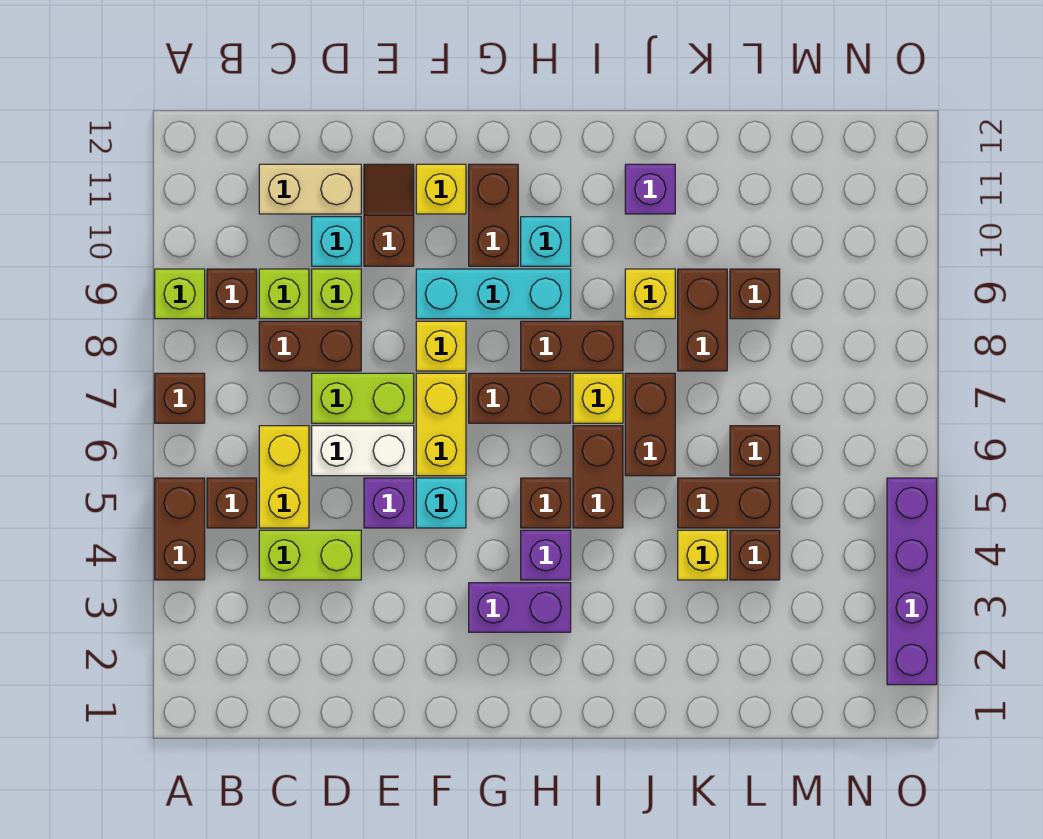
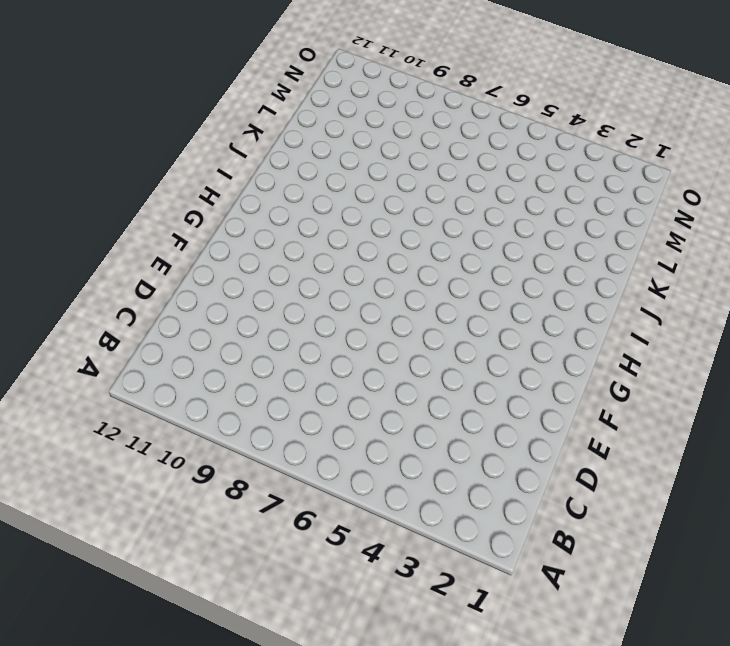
none -> brown 1x2 brick [155,478,205,580]
none -> brown 1x1 brick [155,373,205,423]
none -> lime 1x1 brick [155,269,205,319]
none -> brown 1x1 brick [207,478,257,528]

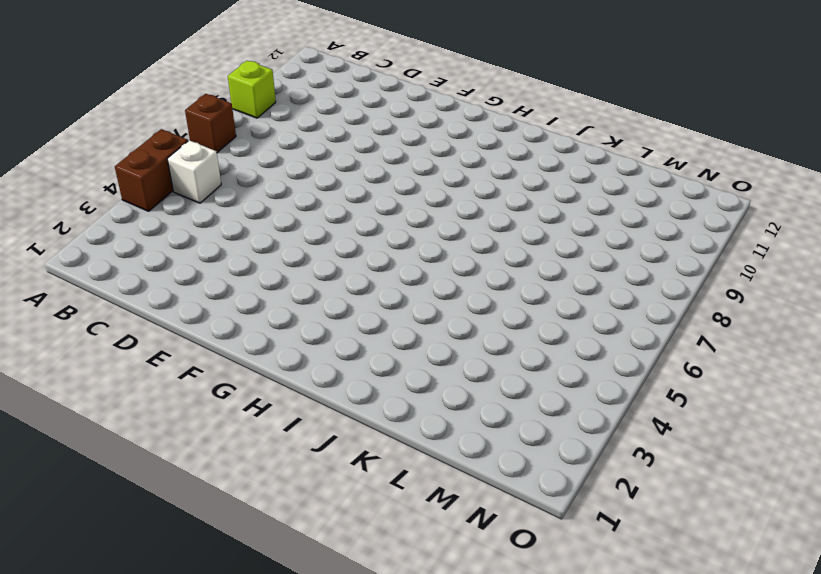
white 1x1 brick [167,140,221,203] -> brown 1x1 brick [207,478,257,528]
none -> brown 1x1 brick [207,269,257,319]
none -> lime 1x2 brick [259,530,361,580]
none -> yellow 1x2 brick [259,426,309,528]
none -> brown 1x2 brick [259,321,361,371]

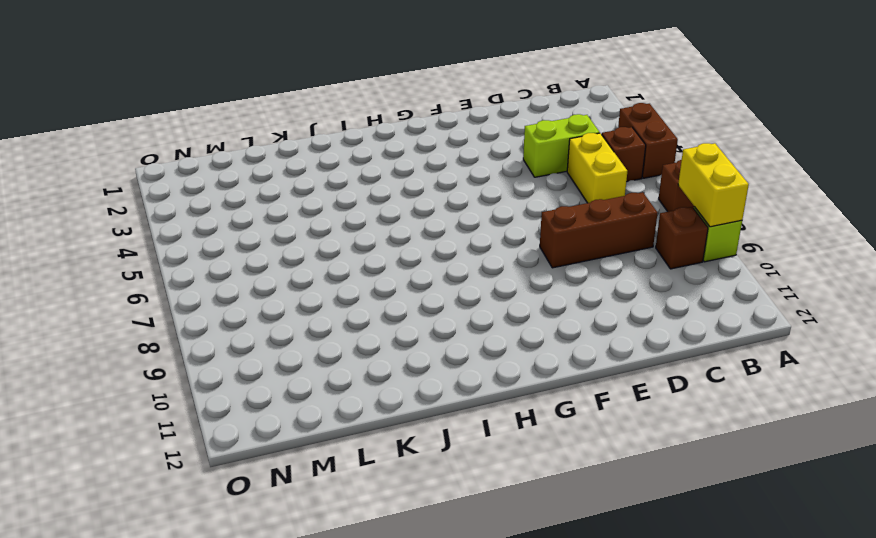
yellow 1x2 brick [678,143,749,227] -> yellow 1x2 brick moved to [416,373,466,476]
brown 1x3 brick [540,192,657,268] -> brown 1x2 brick [259,321,361,371]
none -> lime 1x1 brick [259,269,309,319]
none -> tan 1x2 brick [259,164,361,214]
none -> white 1x2 brick [312,426,414,476]
none -> lime 1x2 brick [312,373,414,423]

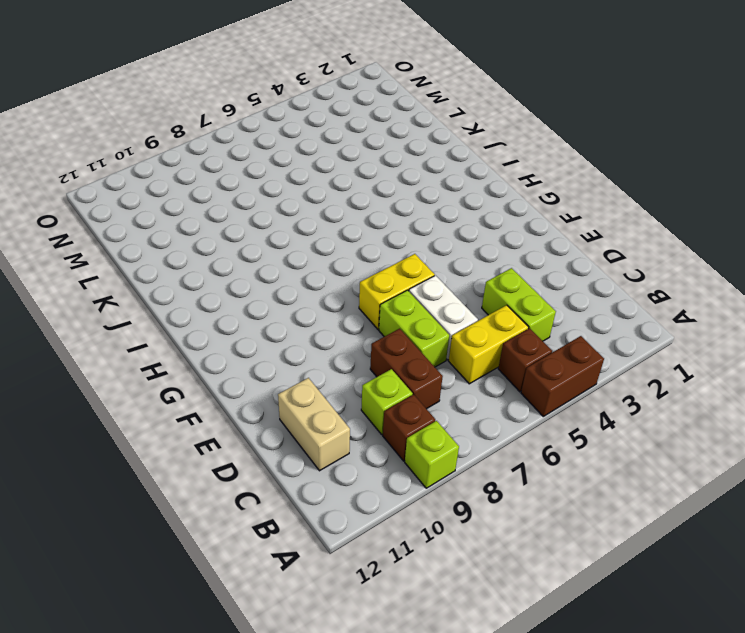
none -> brown 1x1 brick [155,373,205,423]
none -> lime 1x1 brick [312,269,361,319]
none -> cyan 1x1 brick [312,217,361,266]
none -> purple 1x1 brick [364,478,414,528]

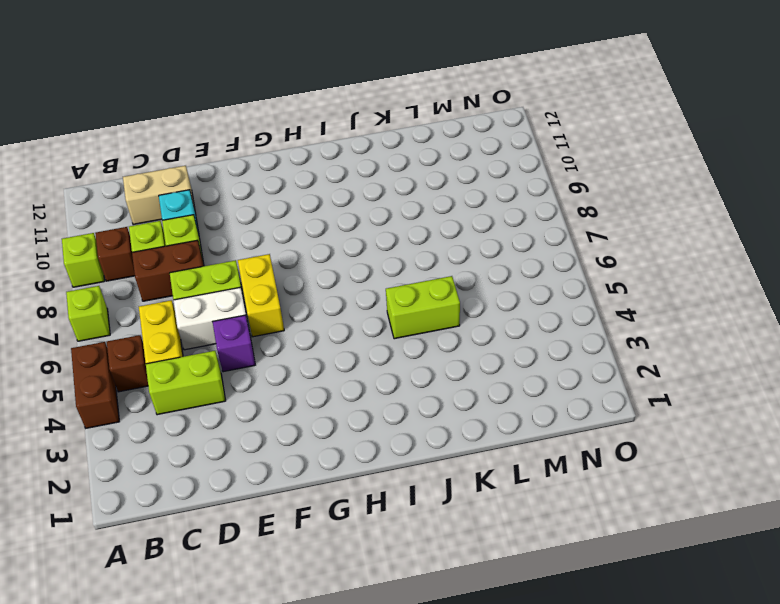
lime 1x1 brick [66,286,110,341] -> brown 1x1 brick [155,373,205,423]
lime 1x2 brick [386,276,460,339] -> brown 1x2 brick [678,478,780,528]
none -> brown 1x2 slope [364,164,414,266]
none -> cyan 1x1 brick [416,478,466,528]
none -> yellow 1x1 brick [416,321,466,371]
none -> cyan 1x3 brick [416,269,571,319]

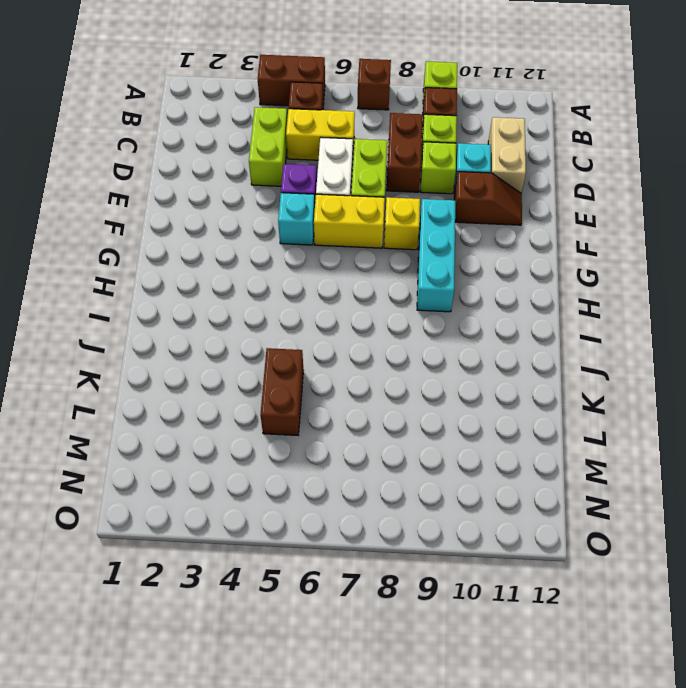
none -> yellow 1x1 brick [416,164,466,214]
none -> purple 1x2 brick [469,583,571,632]
none -> brown 1x2 brick [469,373,571,423]
none -> brown 1x2 brick [469,164,518,266]

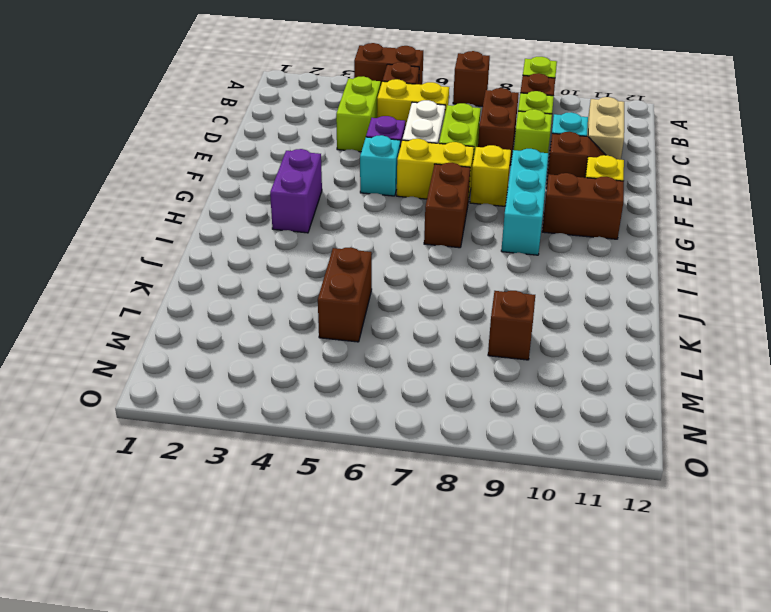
none -> purple 1x1 brick [521,530,571,580]
none -> brown 1x1 brick [521,478,571,528]
none -> brown 1x2 brick [521,321,623,371]
none -> cyan 1x1 brick [521,217,571,266]

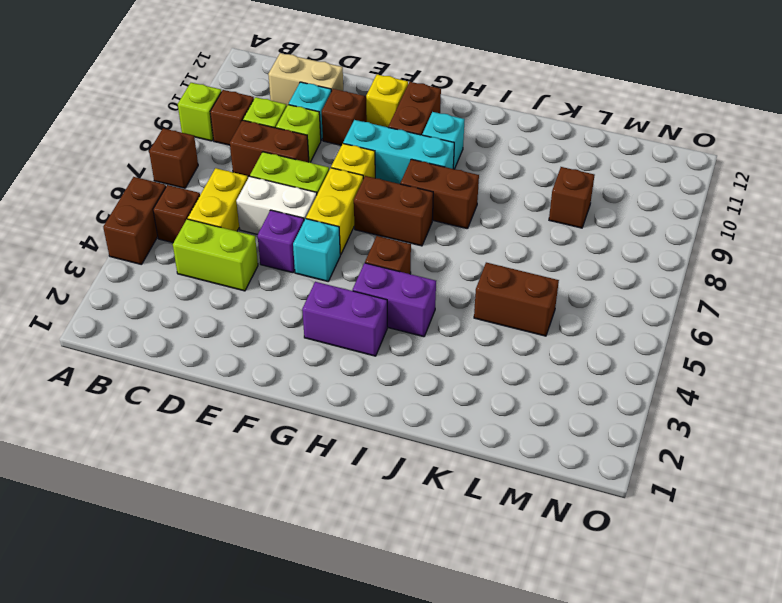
purple 1x2 brick [353,263,436,337] -> purple 1x1 brick [521,530,571,580]
none -> brown 1x2 brick [573,426,623,528]
none -> yellow 1x1 brick [573,373,623,423]
none -> brown 1x2 brick [625,373,675,476]
none -> yellow 1x1 brick [625,269,675,319]

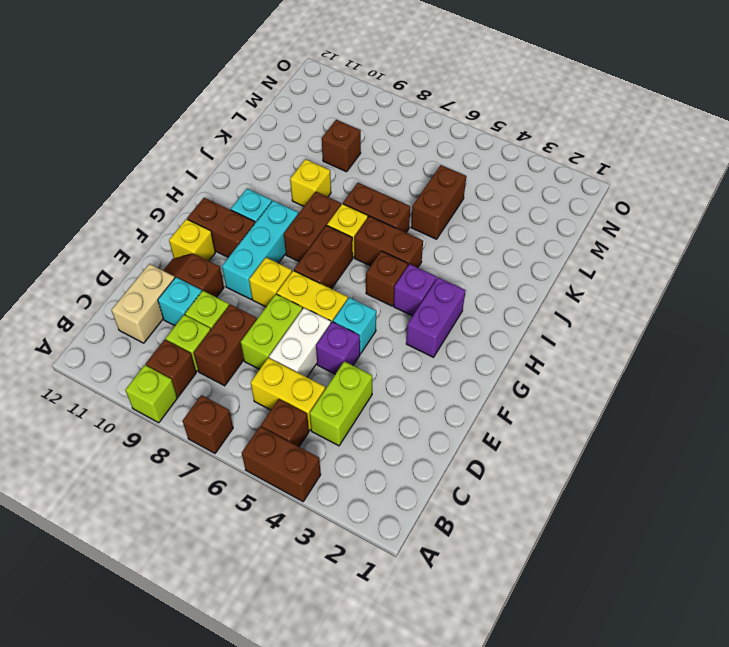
none -> purple 1x1 brick [625,164,675,214]
none -> yellow 1x1 brick [678,530,727,580]
none -> brown 1x2 brick [678,269,727,371]
none -> brown 1x1 brick [730,530,780,580]

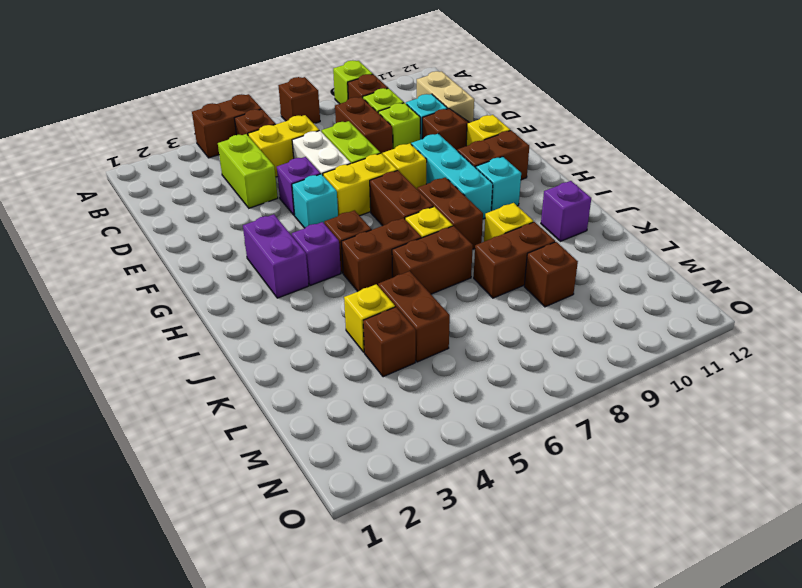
none -> brown 1x1 brick [730,426,780,476]
none -> purple 1x4 brick [887,478,937,685]

